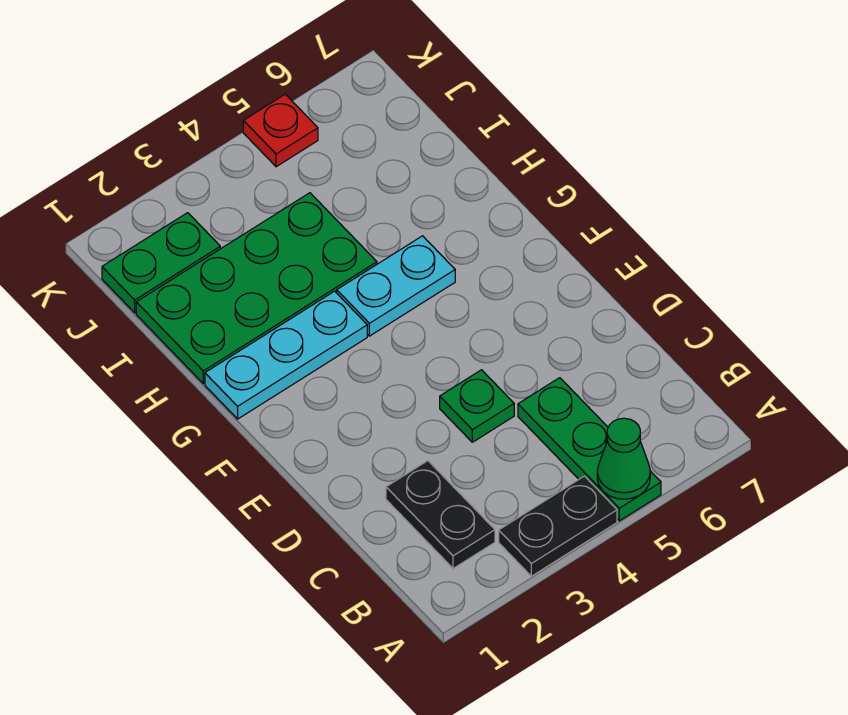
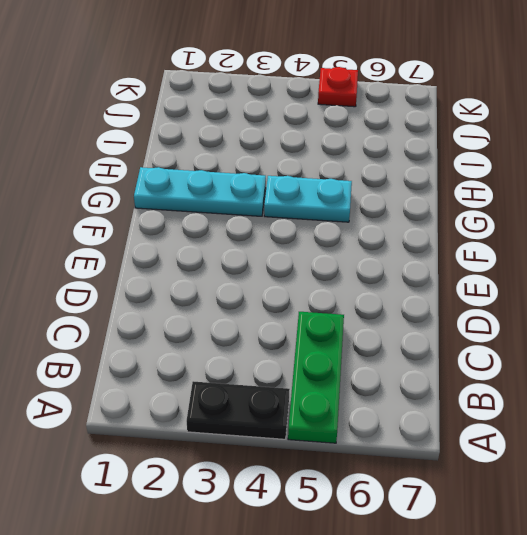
none -> black 1x2 plate [386,461,495,569]
none -> green 1x1 plate [440,370,514,442]

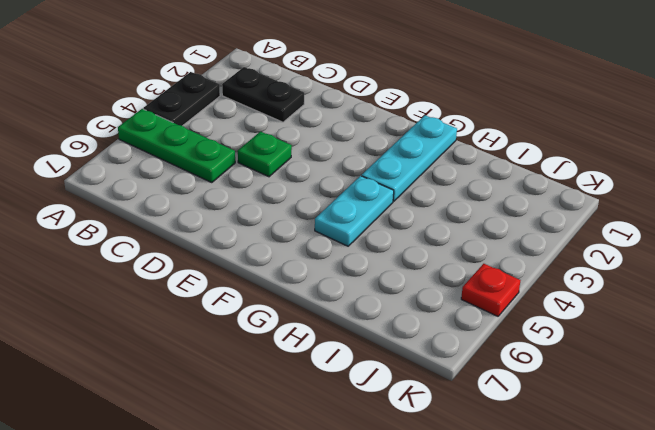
none -> green 2x4 plate [136,193,377,384]
none -> green 1x2 plate [102,213,220,313]

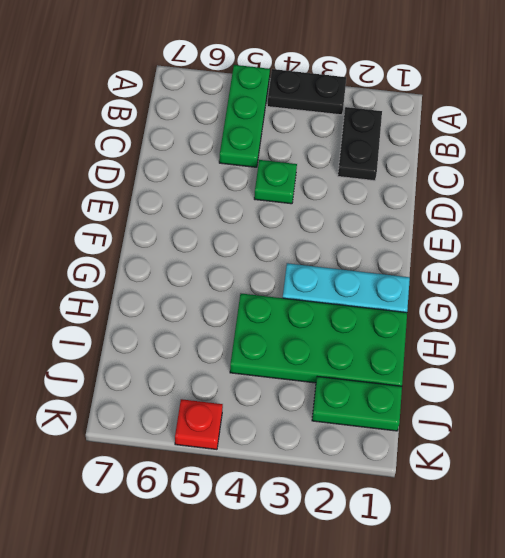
none -> cyan 1x2 plate [337,236,455,336]
none -> green 1x1 cone [597,418,650,499]

